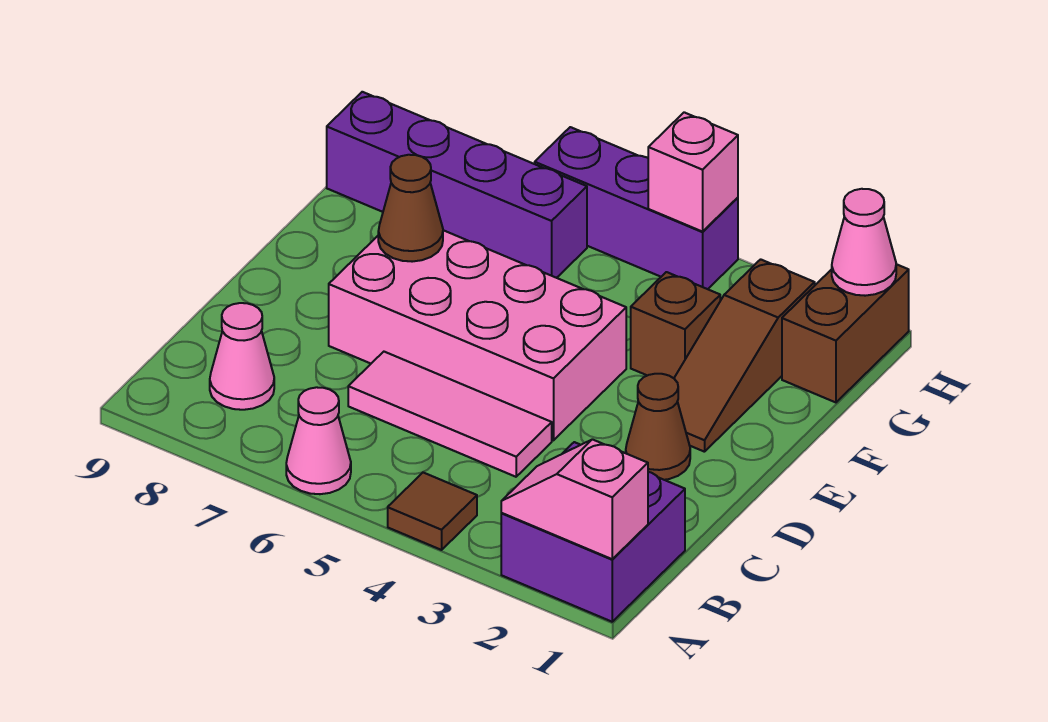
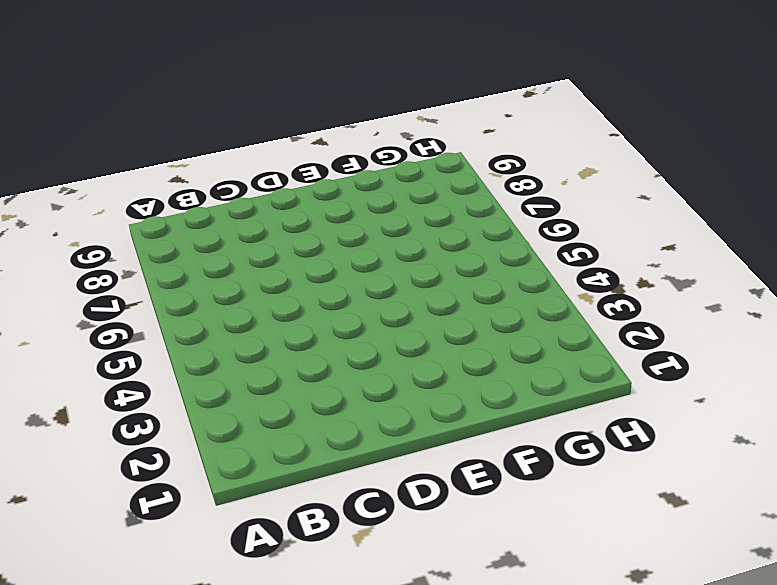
none -> purple 2x2 brick [501,442,685,622]
none -> brown 1x1 tile [388,473,477,550]
none -> pink 1x1 cone [286,387,351,494]

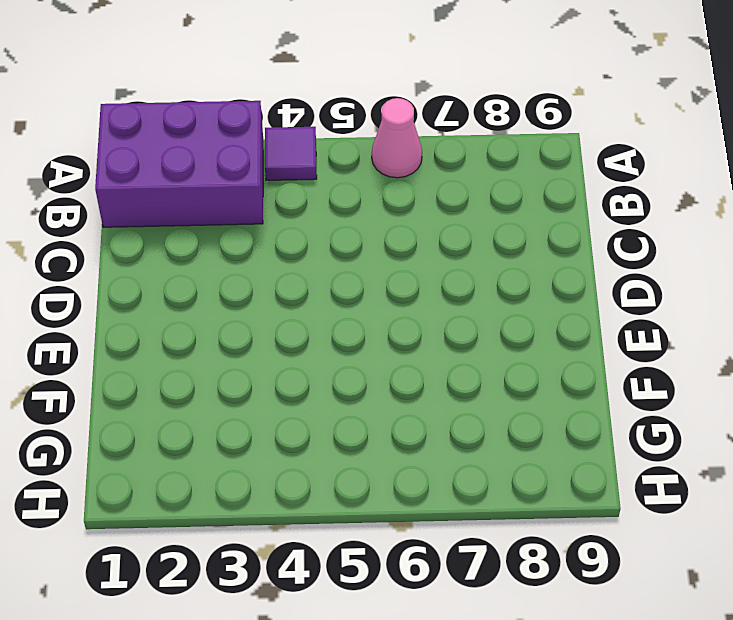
purple 2x3 brick [95,101,263,227] -> purple 2x2 brick [501,442,685,622]
purple 1x1 tile [265,127,317,180] -> brown 1x1 tile [388,473,477,550]
none -> pink 1x1 cone [210,303,274,410]
none -> pink 1x3 tile [348,352,552,477]
none -> brown 1x1 cone [626,374,690,480]

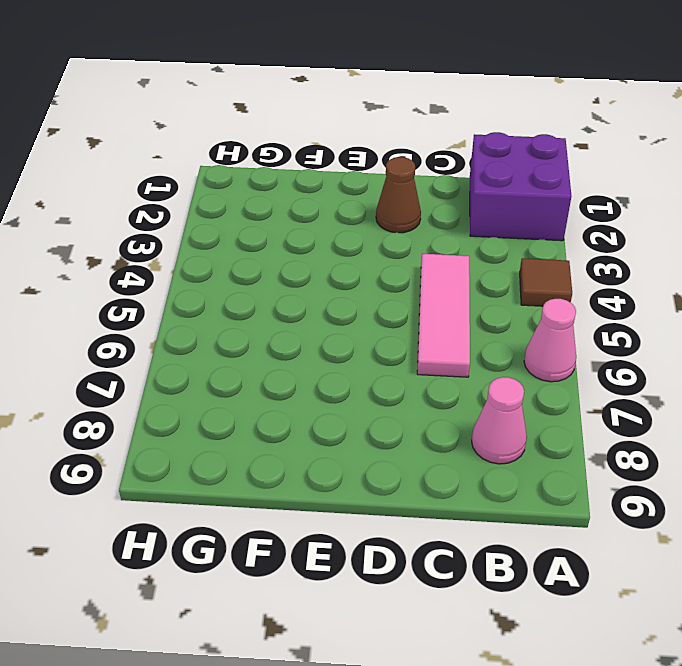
none -> pink 2x4 brick [329,230,626,440]
none -> brown 1x3 slope [674,259,815,452]
none -> brown 1x1 brick [631,272,720,378]

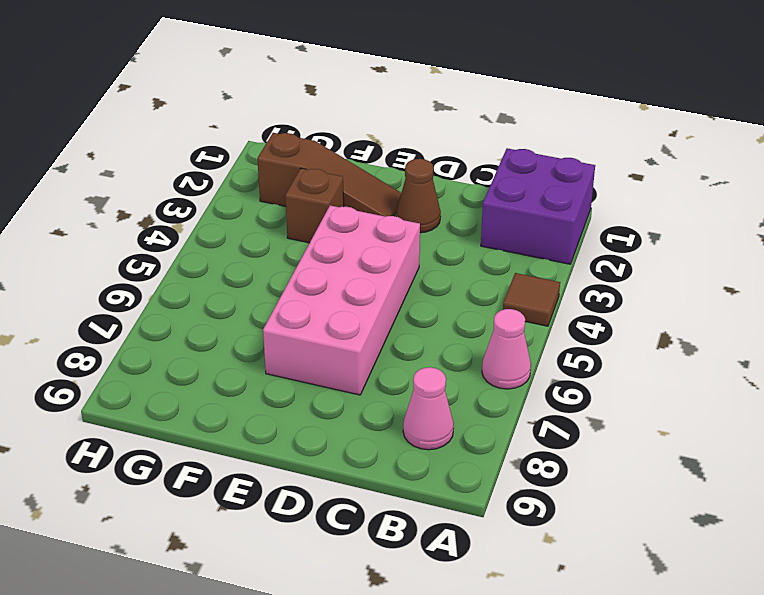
none -> pink 1x3 tile [348,352,552,477]
none -> brown 1x2 brick [782,264,909,402]
none -> purple 1x4 brick [327,92,587,278]

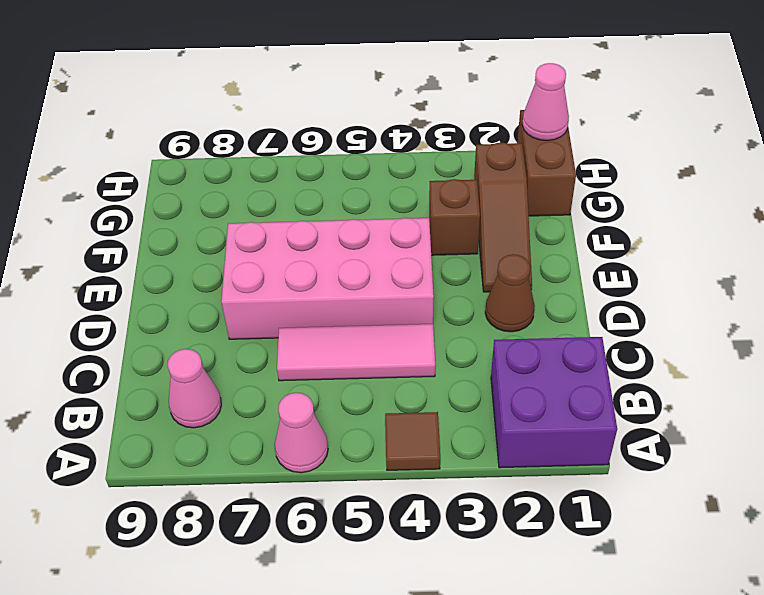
none -> purple 1x4 brick [327,92,587,278]
none -> purple 1x3 brick [535,127,738,289]
none -> pink 1x2 slope [501,439,648,559]

